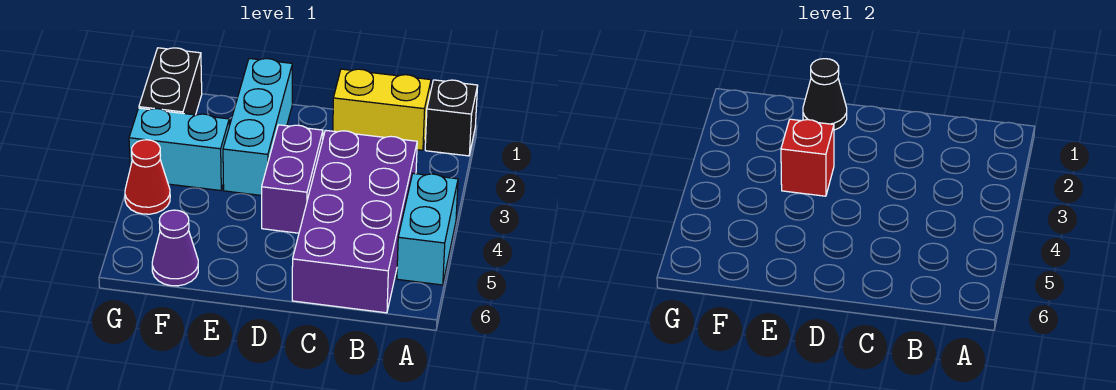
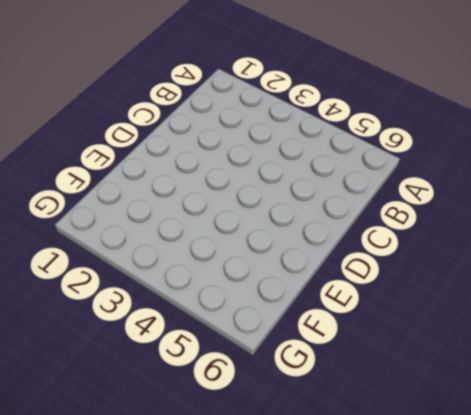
none -> black 1x1 brick [425,80,478,156]
none -> cyan 1x2 brick [397,173,458,285]
none -> yellow 1x2 brick [333,69,431,150]

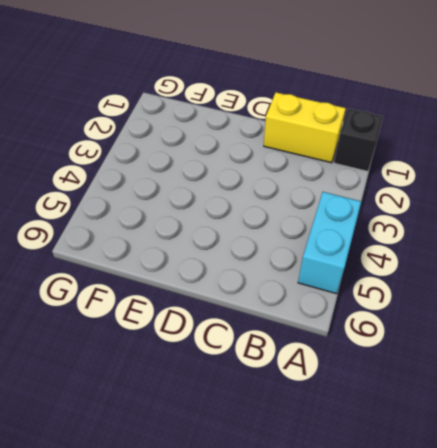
none -> purple 2x4 brick [292,130,417,313]
none -> purple 1x2 brick [262,125,323,233]
none -> cyan 1x3 brick [223,58,292,196]

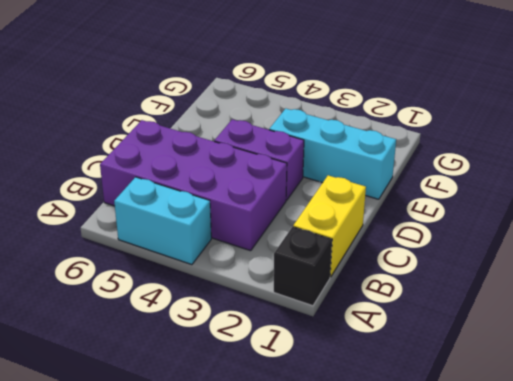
none -> cyan 1x2 brick [129,108,229,191]
none -> purple 1x1 cone [152,210,198,286]
none -> black 1x2 brick [139,48,202,115]

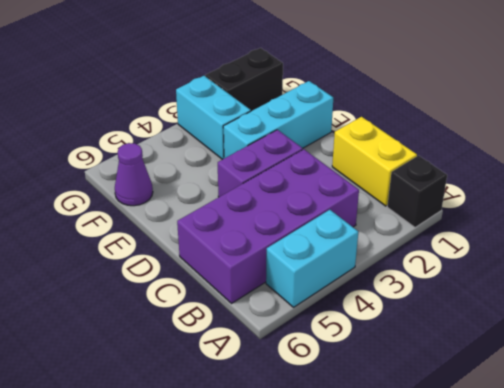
none -> red 1x1 cone [125,140,170,214]
none -> black 1x1 cone [803,59,847,130]
none -> red 1x1 brick [781,119,834,196]

